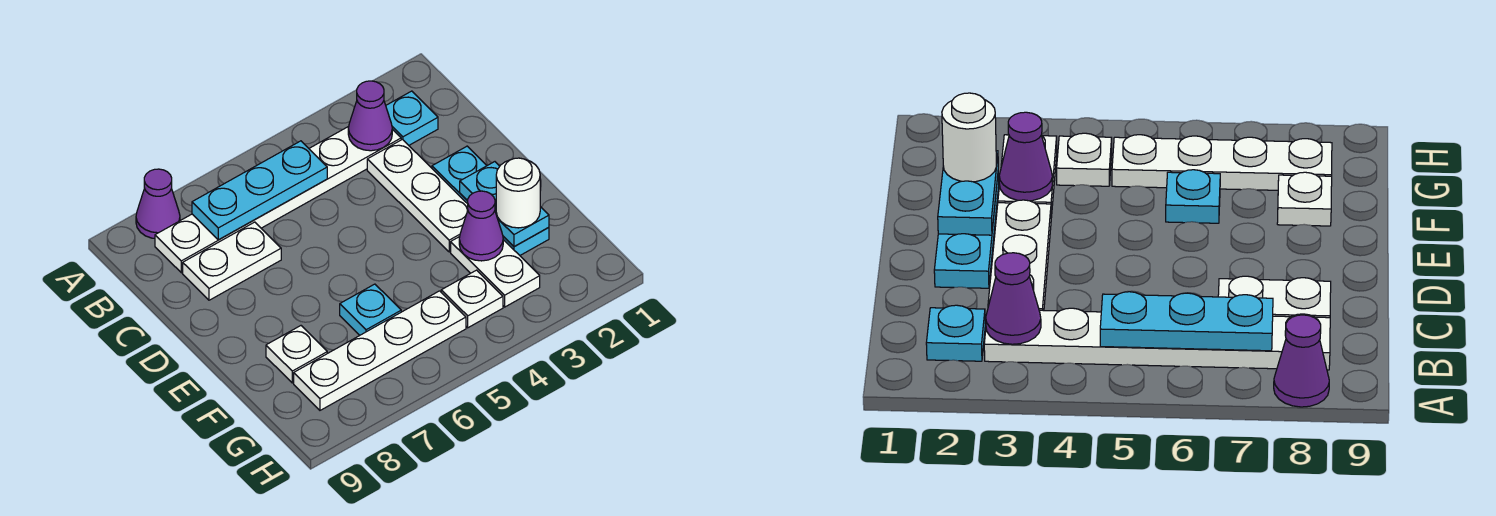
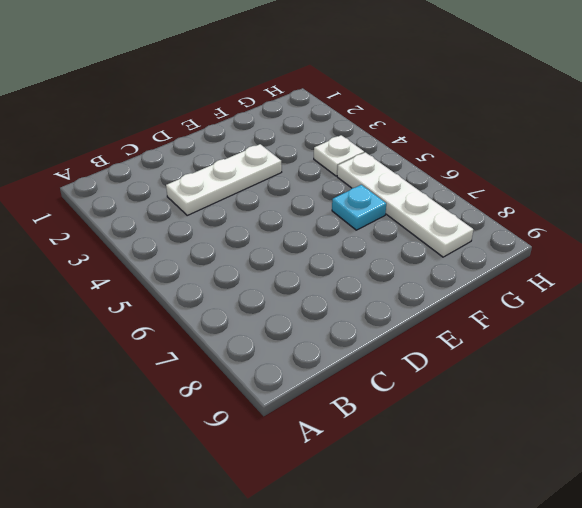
none -> purple 1x1 cone [136,169,180,238]
none -> cyan 1x1 plate [386,91,438,145]
none -> white 1x6 plate [155,127,401,273]

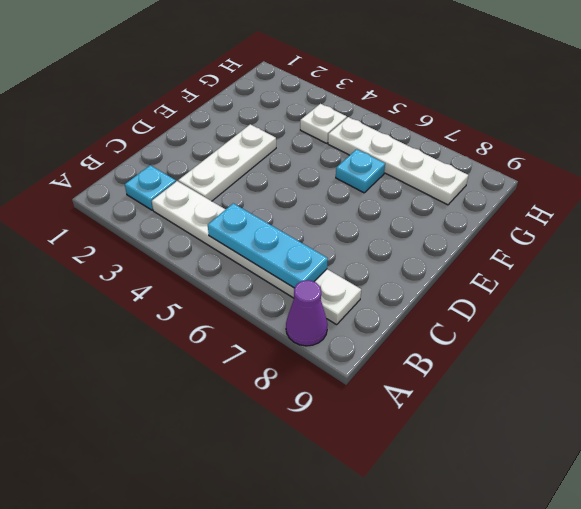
none -> white 1x2 plate [183,222,281,300]
none -> cyan 1x3 plate [432,146,549,255]
none -> white 1x2 plate [451,237,540,307]

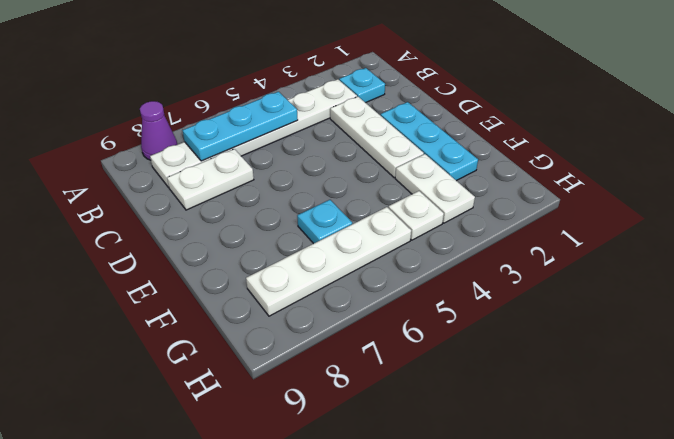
none -> white 1x1 plate [266,326,327,383]
none -> purple 1x1 cone [348,81,392,151]
none -> cyan 1x2 plate [460,162,549,247]

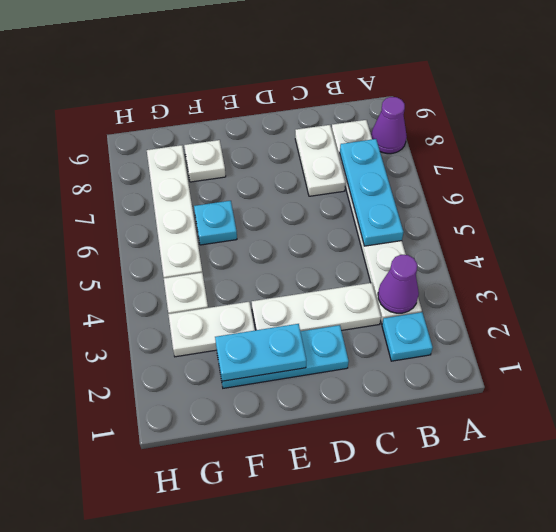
none -> purple 1x1 cone [459,191,503,261]
none -> white 1x1 round brick [496,158,540,228]

